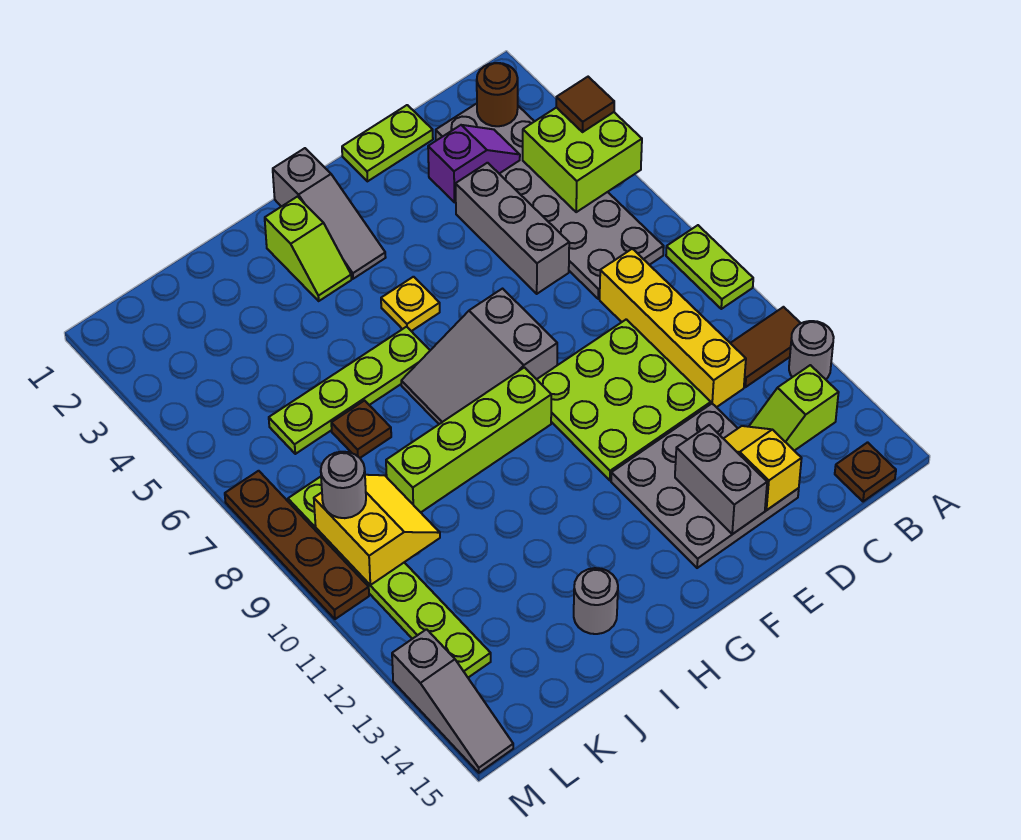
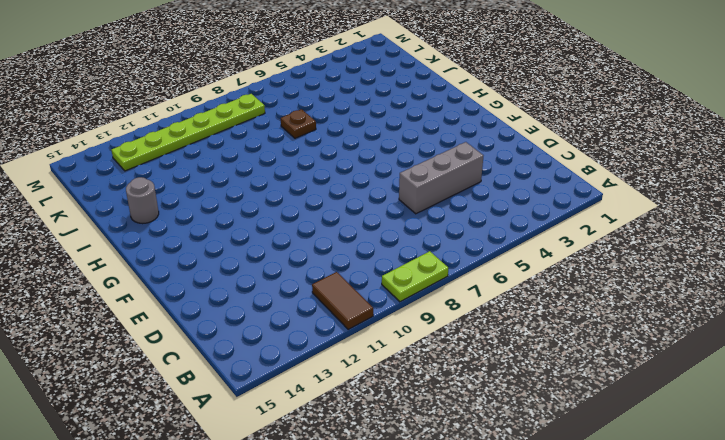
none -> grey 1x1 round brick [789,321,834,379]
none -> grey 2x6 plate [436,104,664,299]
none -> lime 1x2 slope [749,365,839,451]
none -> brown 1x1 plate [835,442,896,502]

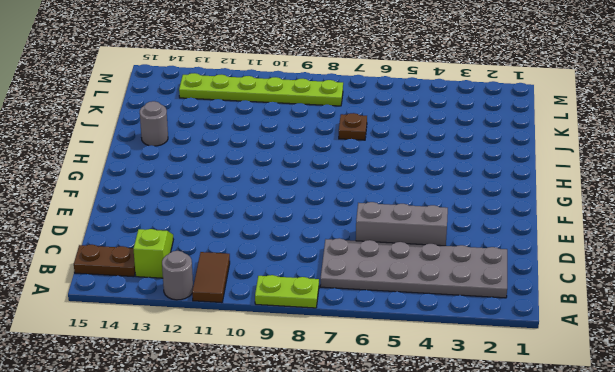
brown 1x2 plate [74,245,135,277] -> brown 1x1 plate [835,442,896,502]
none -> yellow 1x4 brick [600,249,746,407]
none -> lime 1x2 plate [342,105,433,181]
none -> lime 3x3 plate [537,319,711,480]
none -> grey 3x3 plate [611,404,799,568]

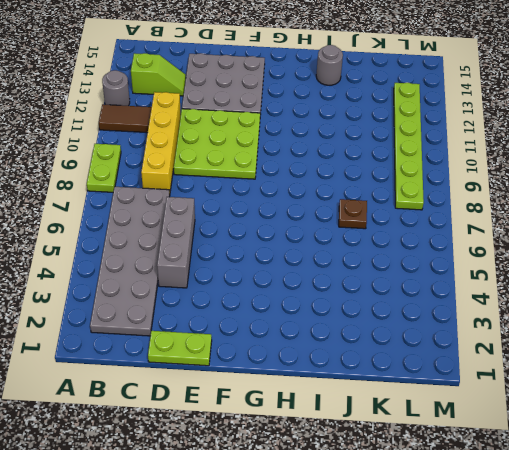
none -> brown 1x1 plate [835,442,896,502]
none -> grey 2x3 slope [401,289,557,424]
none -> grey 1x3 slope [273,148,386,279]
none -> yellow 1x1 plate [381,277,440,331]

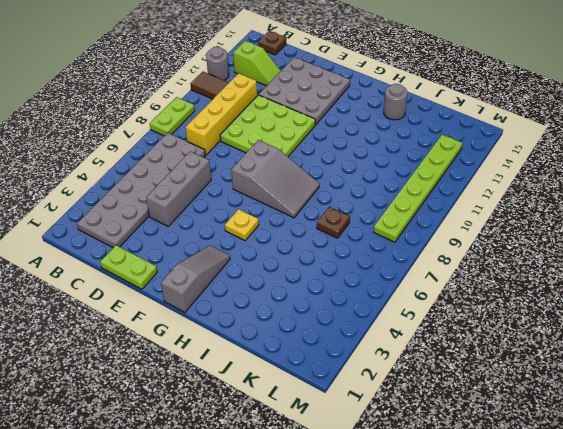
none -> lime 1x4 brick [386,367,551,512]
none -> lime 1x2 slope [265,197,351,301]
none -> lime 1x4 plate [269,327,430,454]
none -> brown 1x4 plate [225,471,369,619]

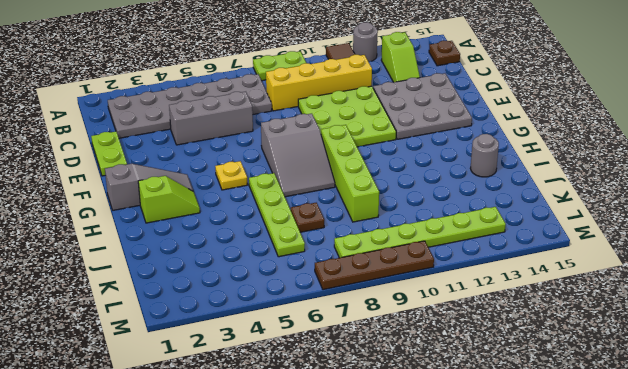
none -> grey 1x3 slope [392,629,513,773]
none -> lime 2x2 brick [523,107,642,212]
none -> brown 1x1 round brick [477,63,518,126]
none -> purple 1x2 slope [428,125,520,202]

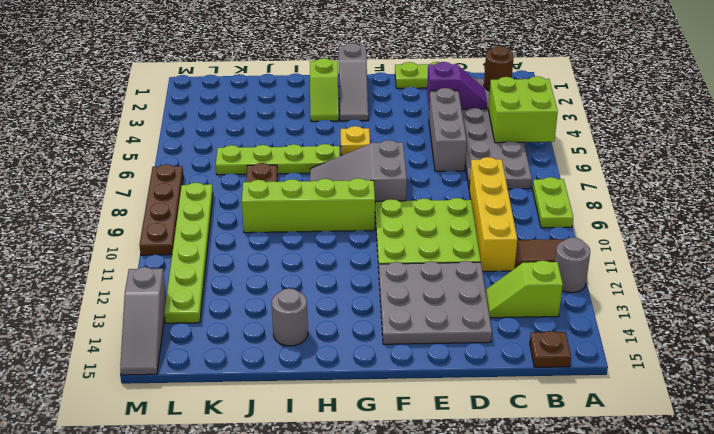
none -> yellow 1x2 slope [723,426,802,510]
none -> grey 1x2 brick [675,425,767,534]
none -> yellow 2x2 slope [314,475,440,585]
none -> brown 1x1 tile [556,77,614,132]

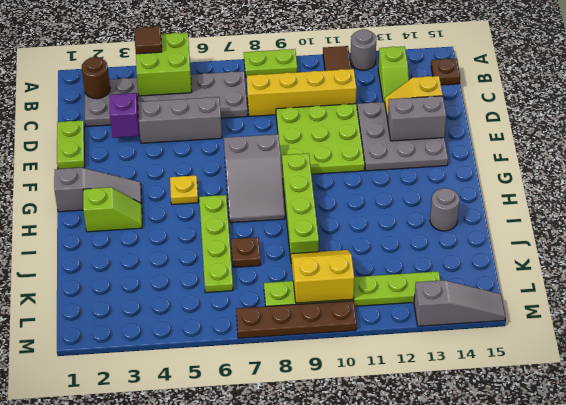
none -> grey 1x1 round brick [321,452,366,518]

